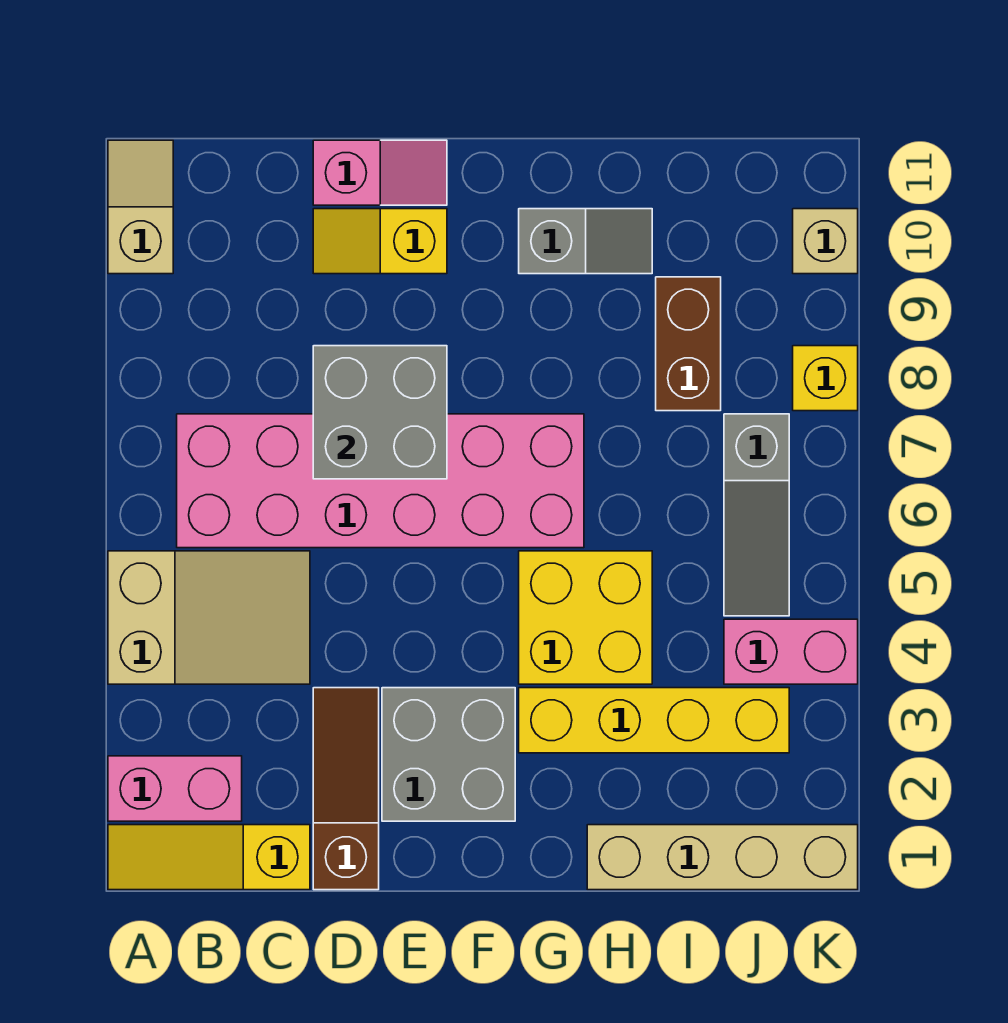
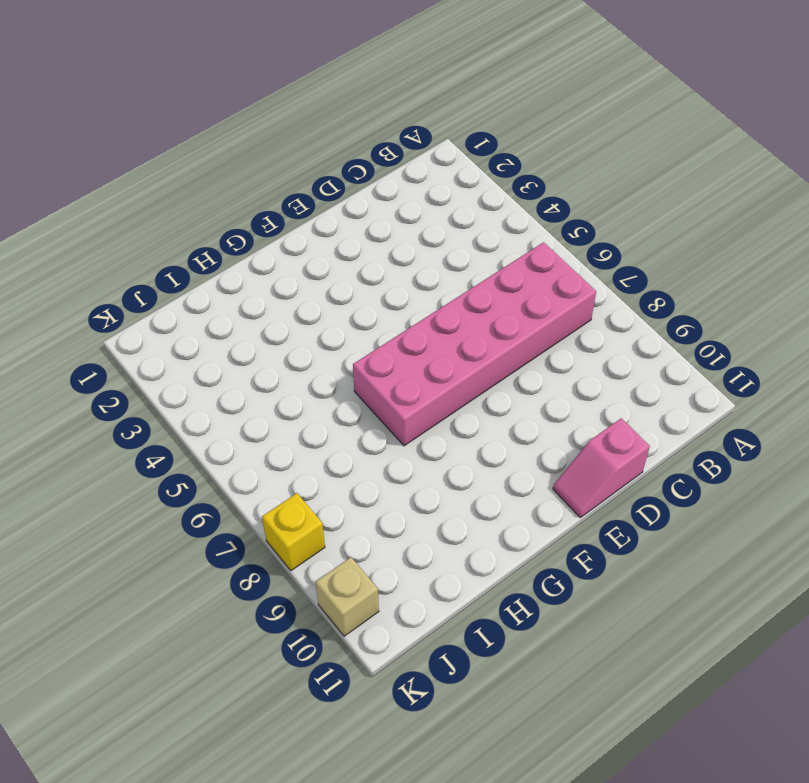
none -> yellow 1x3 slope [108,825,310,890]
none -> pink 1x2 brick [108,756,242,821]
none -> tan 2x3 slope [108,551,310,684]

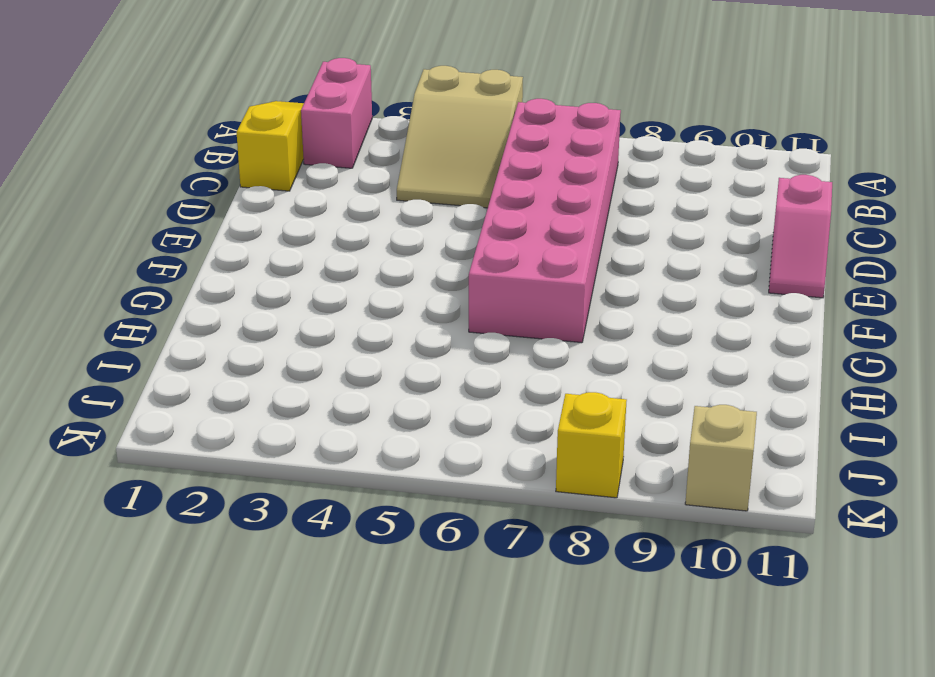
none -> tan 1x2 slope [108,140,173,274]
none -> brown 1x3 slope [313,688,379,890]
none -> yellow 1x2 slope [313,209,447,274]

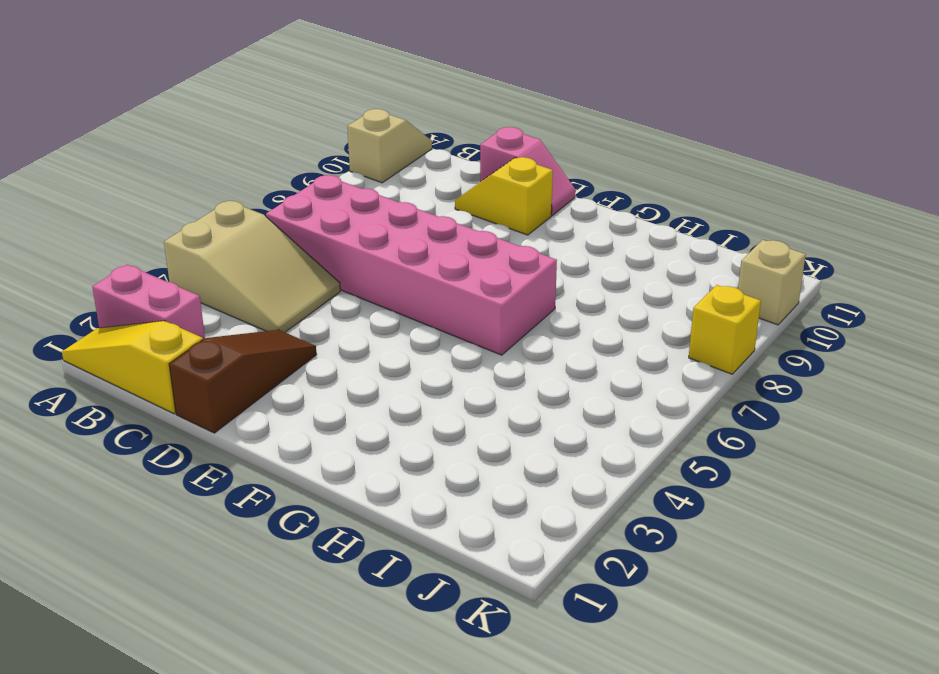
none -> grey 2x2 brick [382,688,515,821]
none -> yellow 1x4 brick [519,688,789,753]
none -> yellow 2x2 brick [519,551,652,684]

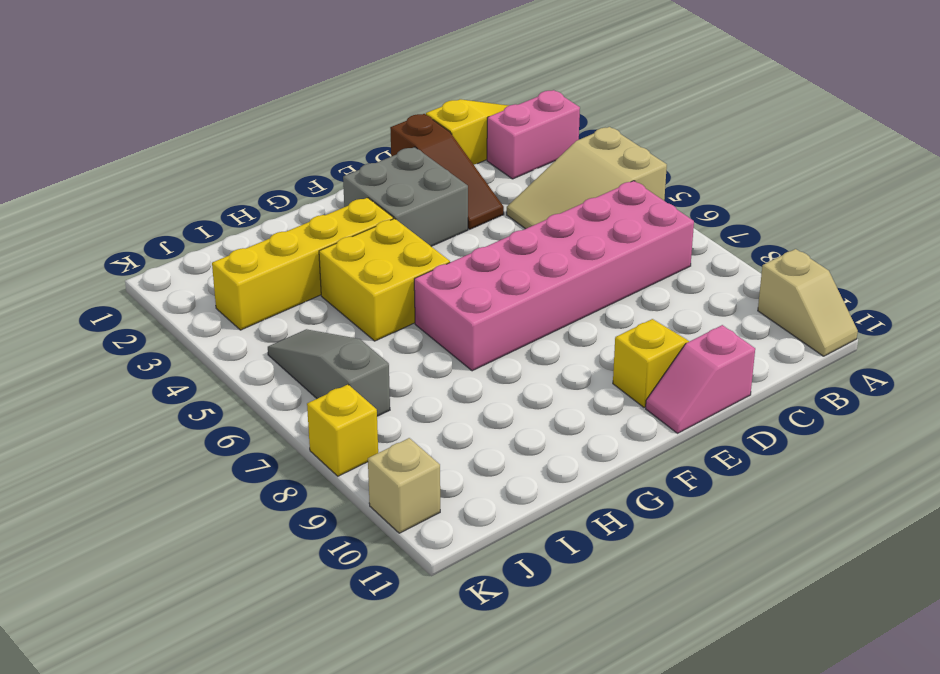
none -> grey 1x2 slope [519,209,652,274]
none -> tan 1x4 brick [587,825,858,890]
none -> brown 1x2 brick [656,277,721,411]

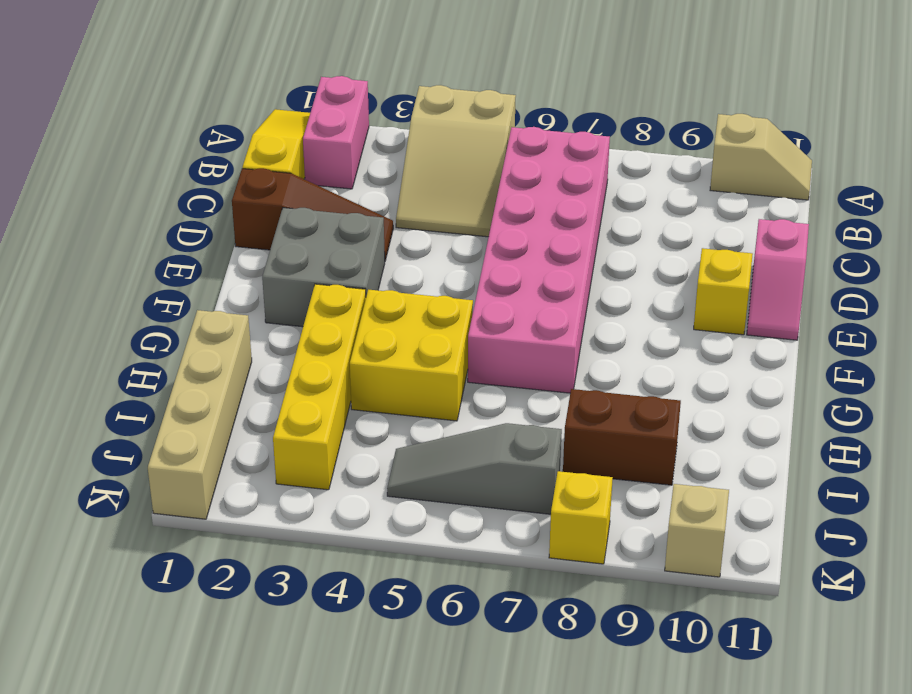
none -> grey 1x2 slope [519,209,652,274]
none -> pink 1x2 brick [724,619,858,684]
none -> grey 2x2 brick [313,346,447,479]

